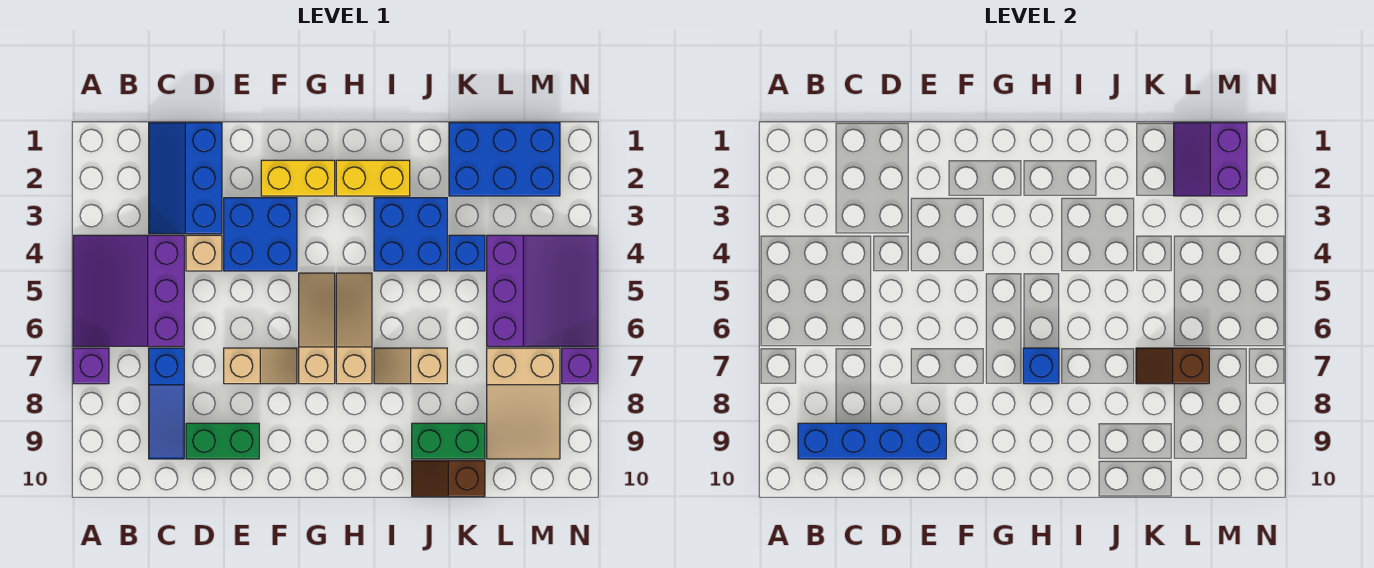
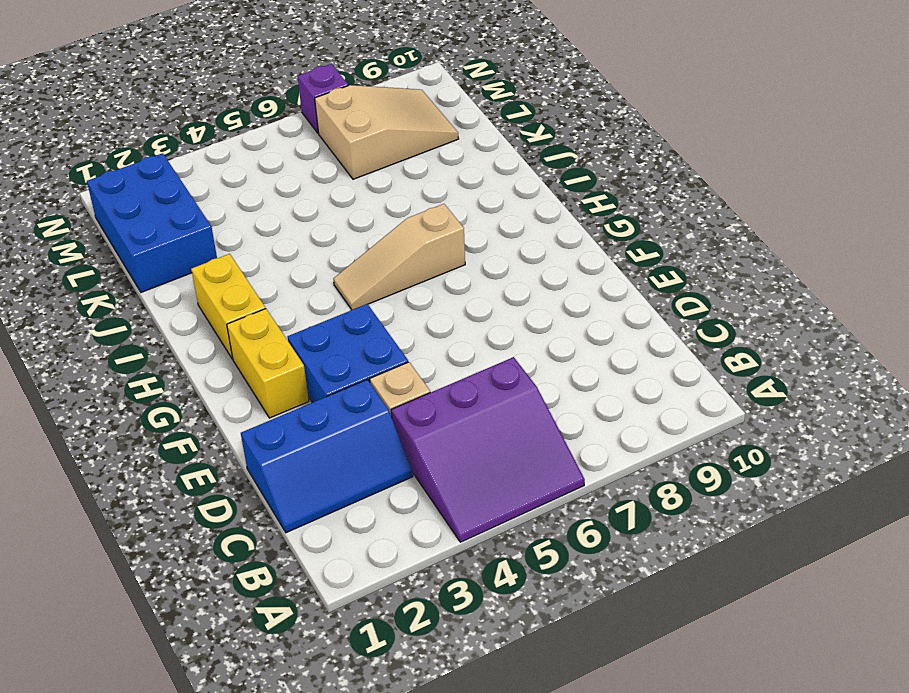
none -> purple 1x1 brick [73,348,109,384]
none -> blue 1x3 slope [149,348,184,459]
none -> green 1x2 brick [186,423,259,459]

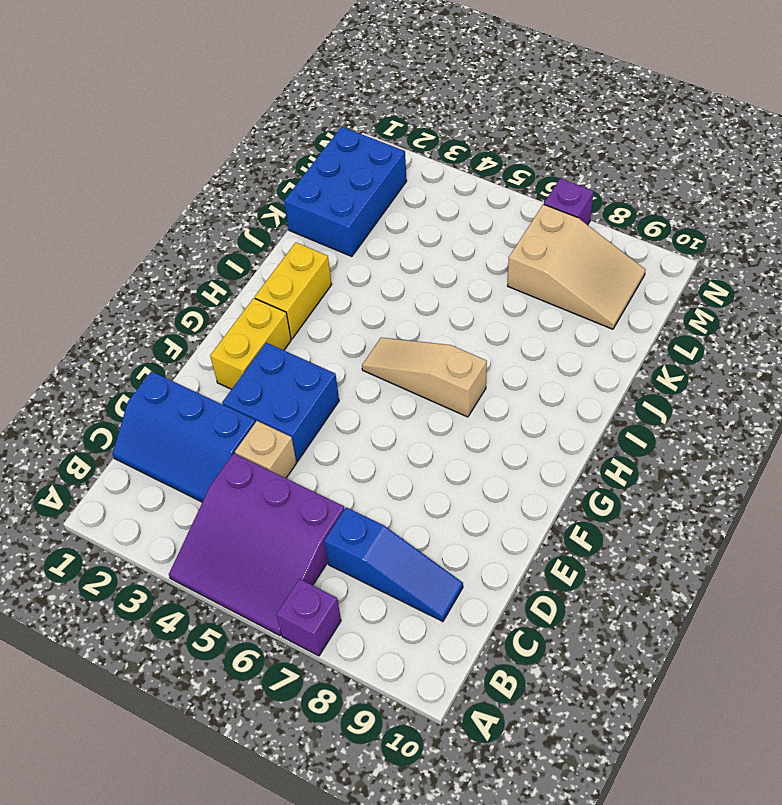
none -> green 1x2 brick [186,423,259,459]
none -> tan 1x2 slope [224,348,297,384]
none -> tan 1x3 slope [299,273,335,384]

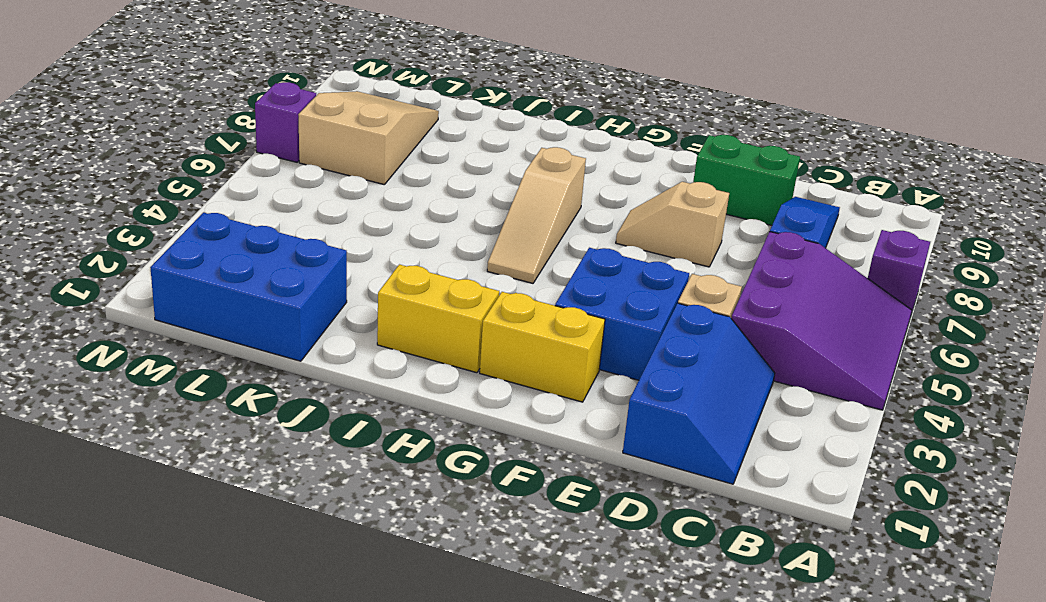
none -> tan 1x3 slope [299,273,335,384]
none -> blue 2x2 brick [374,198,447,271]
none -> tan 1x2 slope [374,348,447,384]

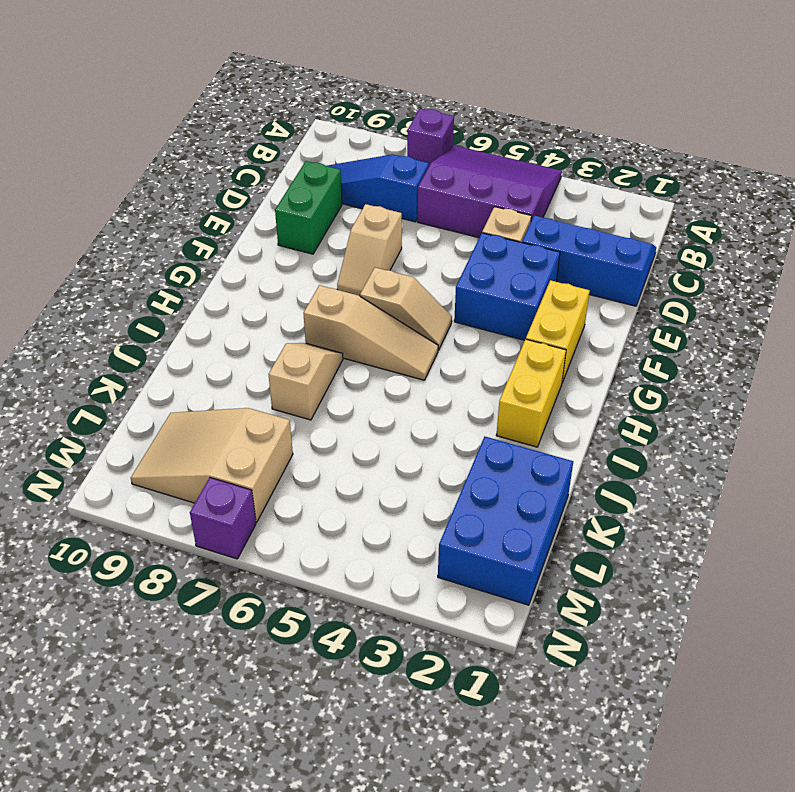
tan 1x2 slope [360,267,452,350] -> tan 1x3 slope [299,273,335,384]
none -> blue 2x2 brick [374,198,447,271]
none -> green 1x2 brick [412,423,485,459]
none -> brown 1x2 slope [412,461,485,497]

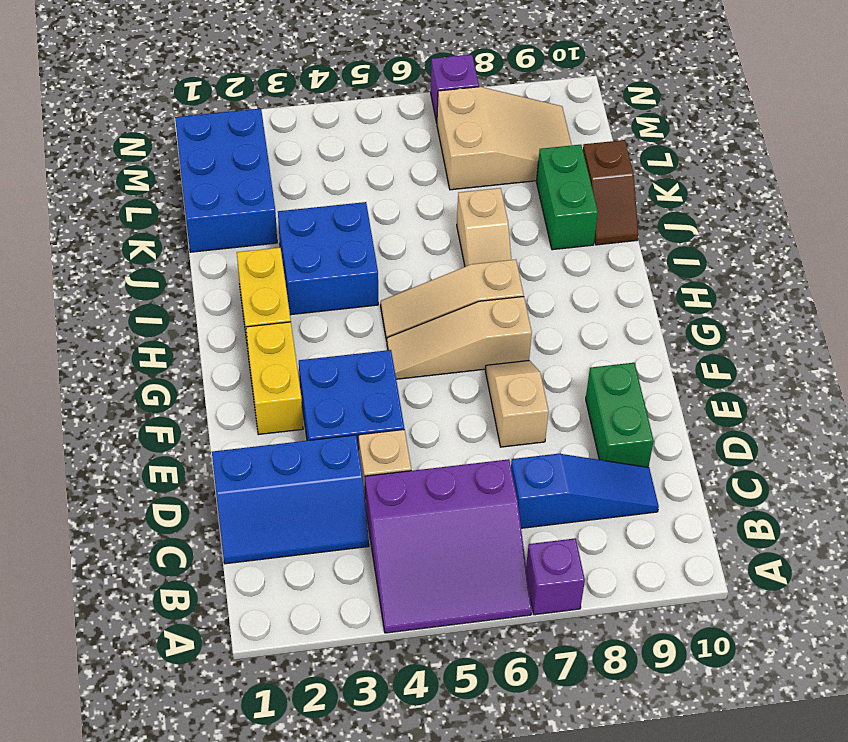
none -> blue 1x1 brick [449,235,485,271]
none -> purple 3x3 slope [487,235,598,346]
none -> blue 1x4 brick [798,423,946,459]

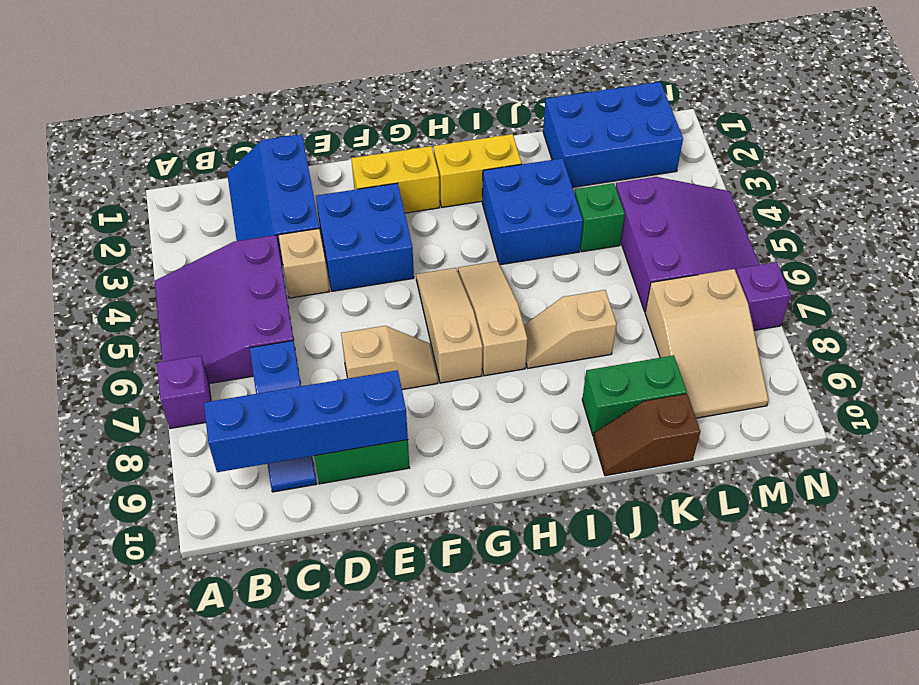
green 1x1 brick [574,183,625,252] -> blue 1x1 brick [449,235,485,271]
none -> blue 1x1 brick [1023,348,1059,384]
none -> brown 1x2 slope [1136,348,1209,384]
none -> purple 2x2 slope [1174,123,1247,196]

